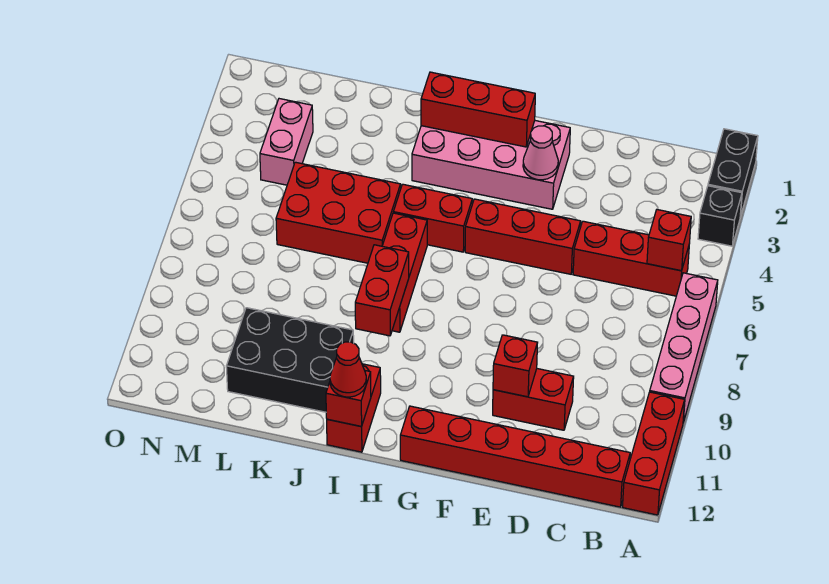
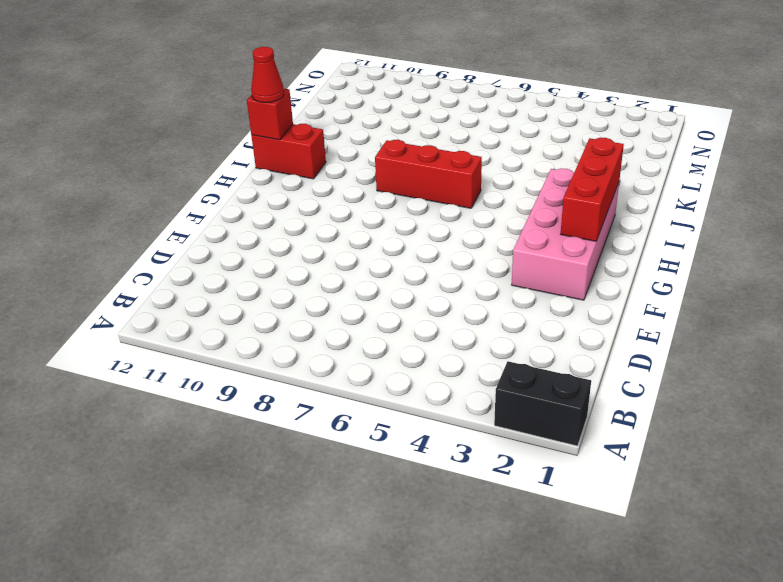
none -> black 1x1 brick [698,186,742,246]
none -> pink 1x4 brick [650,273,718,423]
none -> red 1x3 brick [623,392,685,515]

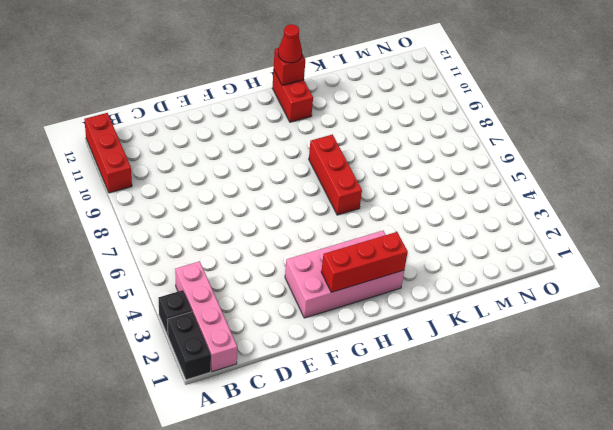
pink 1x4 brick [175,261,237,372] -> pink 1x4 brick moved to [650,273,718,423]
none -> red 1x3 brick [573,221,689,296]
none -> red 1x6 brick [400,406,630,507]
none -> red 1x2 brick [493,369,574,430]

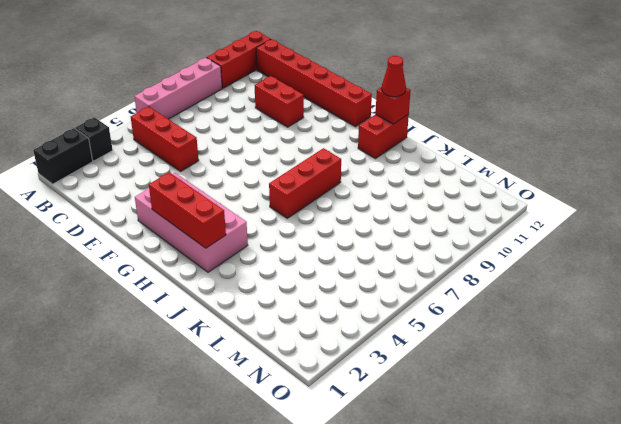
none -> red 1x3 brick [465,199,581,274]
none -> red 1x2 brick [393,184,472,252]
none -> red 2x3 brick [276,162,401,263]

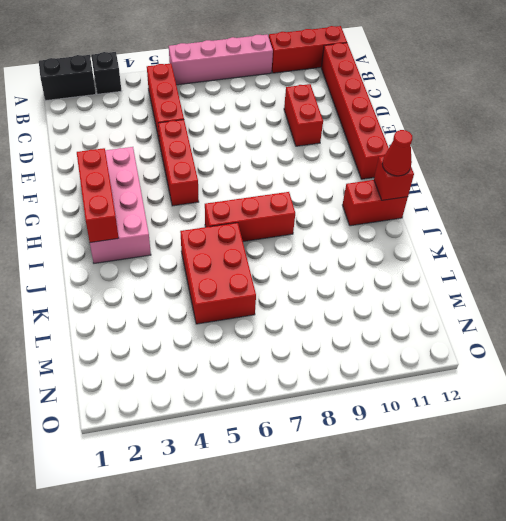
none -> red 1x2 brick [393,184,472,252]
none -> black 2x3 brick [226,308,354,412]
none -> pink 1x2 brick [260,99,313,185]

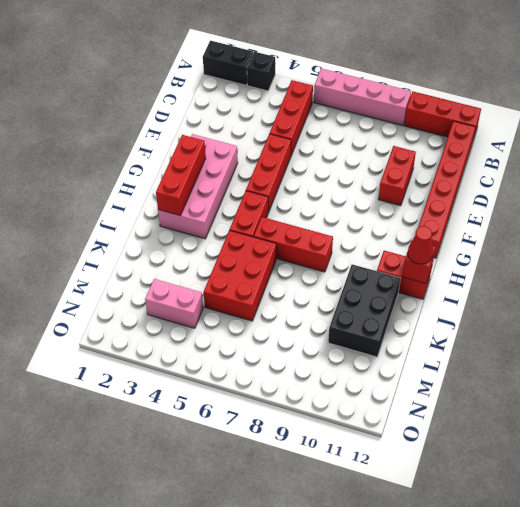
none -> red 1x1 brick [647,210,691,271]
none -> red 1x1 brick [493,335,538,397]
none -> pink 1x1 cone [523,126,558,180]

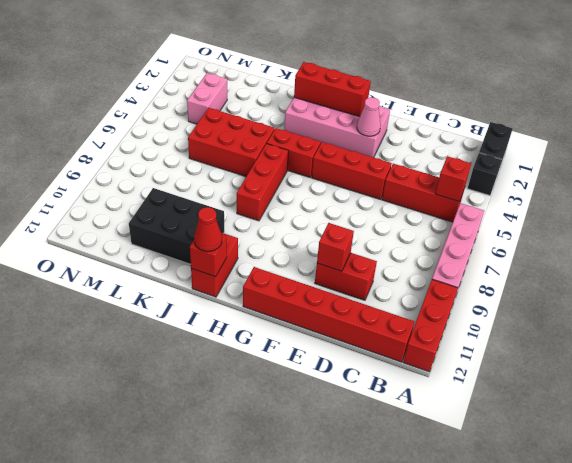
none -> red 1x2 brick [355,245,409,336]

